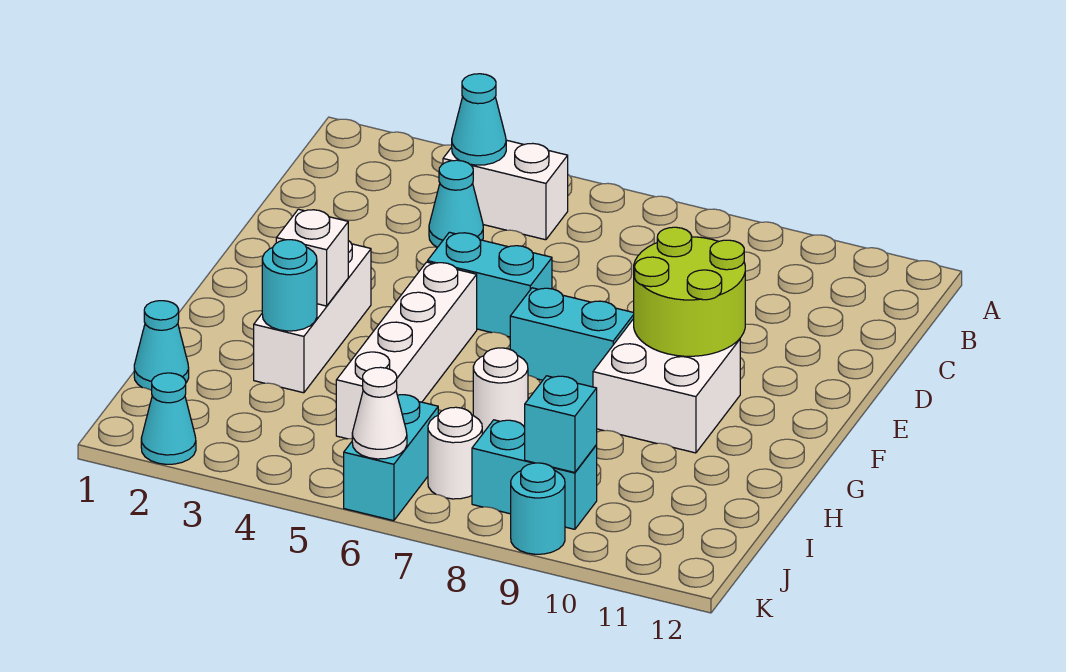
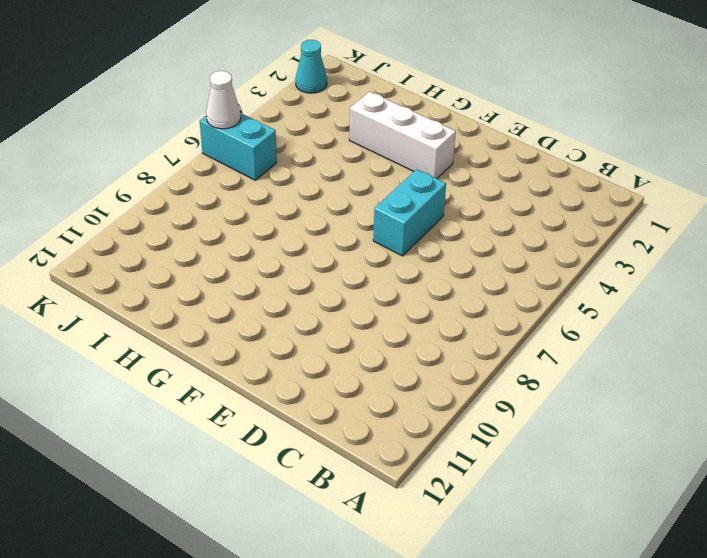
none -> white 1x2 brick [443,140,568,240]
none -> cyan 1x1 cone [429,160,483,247]
none -> white 1x4 brick [336,262,477,439]

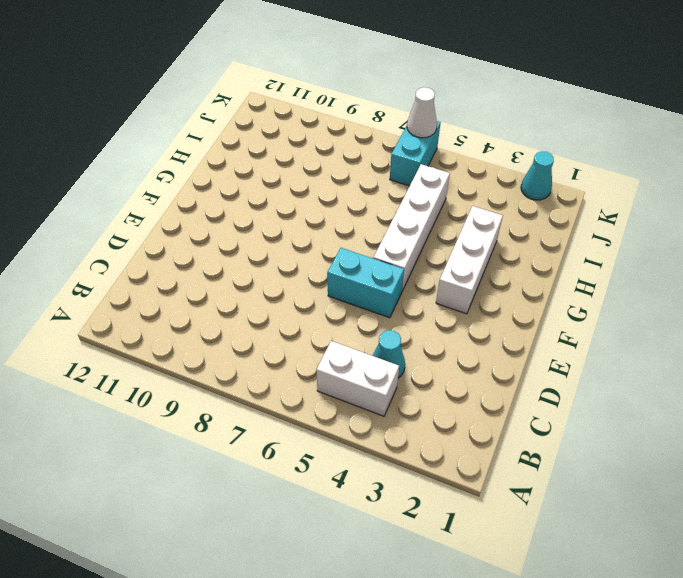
none -> cyan 1x2 brick [510,288,634,387]
none -> white 2x2 brick [593,319,740,453]
none -> white 1x1 round brick [473,348,528,434]

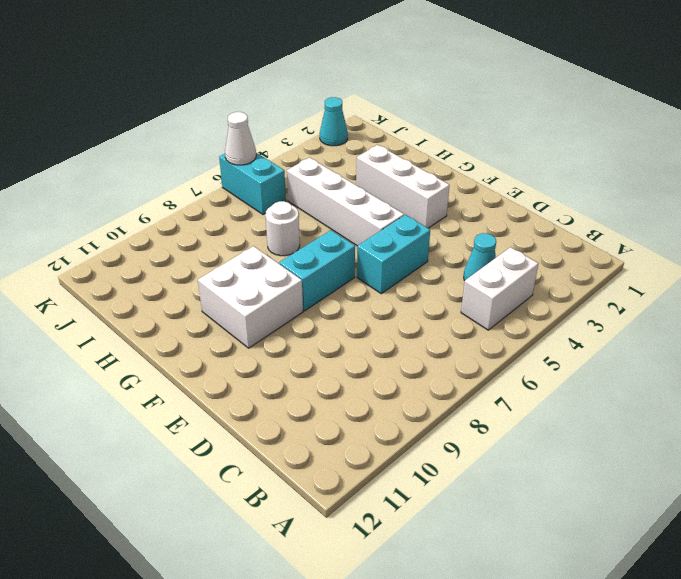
none -> cyan 1x1 cone [134,301,189,391]
none -> white 1x1 round brick [428,407,482,499]
none -> cyan 1x2 brick [472,420,597,529]

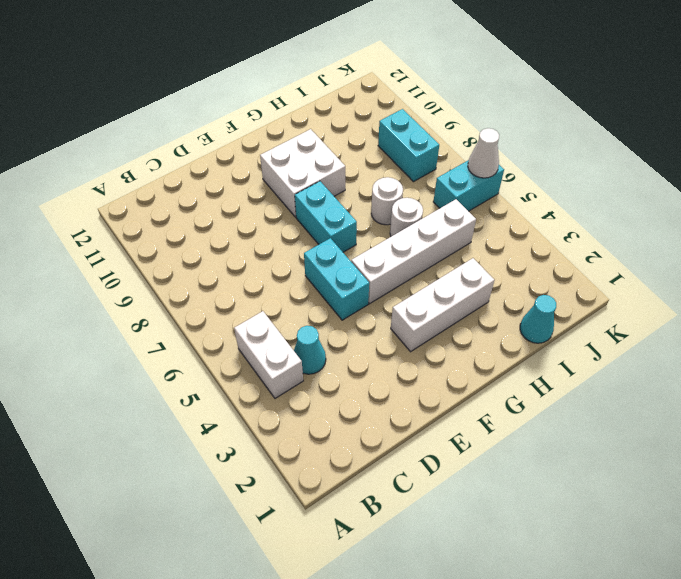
white 1x1 round brick [390,198,423,236] -> white 1x1 round brick moved to [428,407,482,499]
none -> cyan 1x1 cone [141,373,196,464]
none -> cyan 1x1 round brick [511,463,565,554]
none -> cyan 1x1 cone [452,74,506,165]

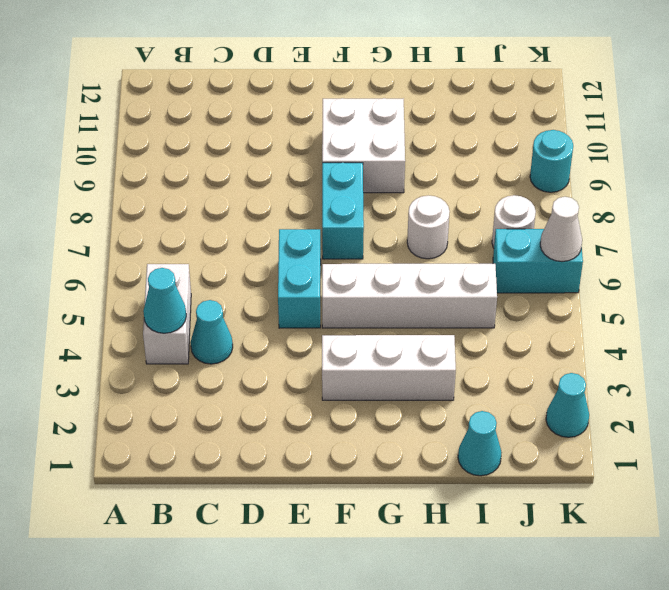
none -> cyan 1x2 brick [472,420,597,529]
none -> lime 2x2 round brick [634,227,745,356]
none -> white 1x1 brick [276,209,348,306]

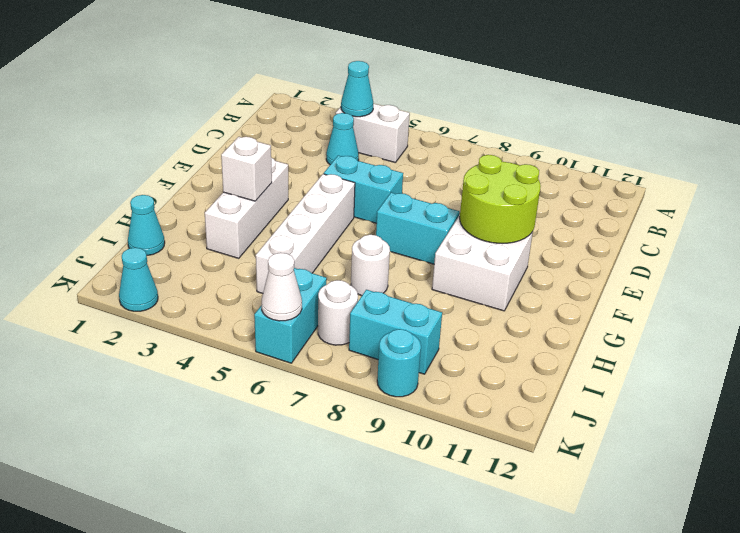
none -> cyan 1x1 round brick [262,240,317,331]
none -> cyan 1x1 brick [524,376,597,473]

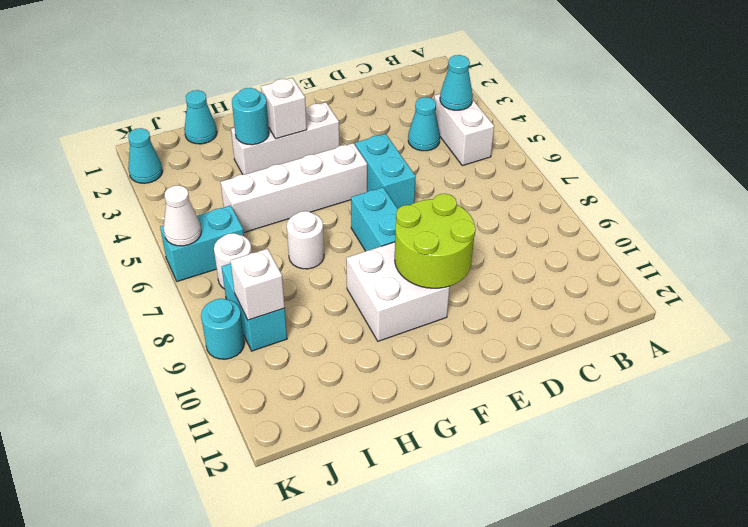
white 1x1 brick [230,249,285,320] -> cyan 1x1 brick [524,376,597,473]

